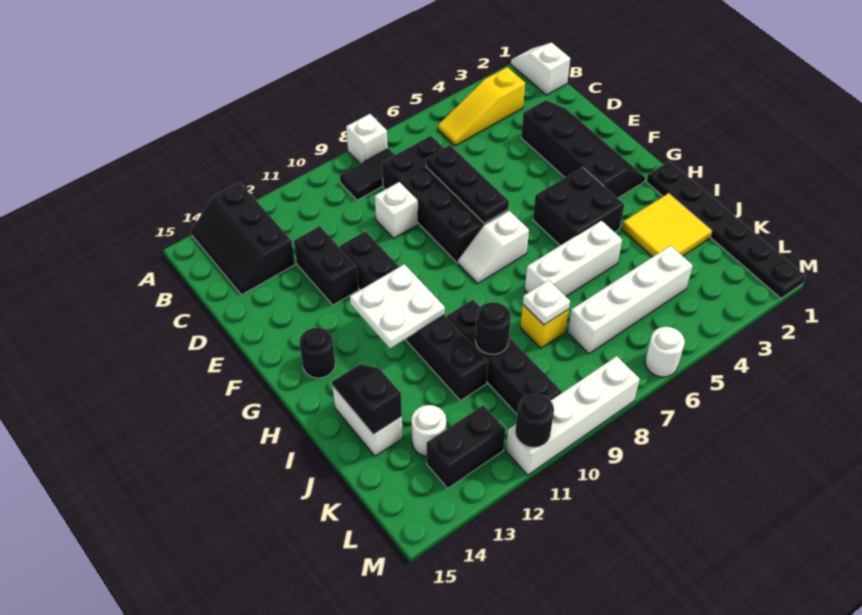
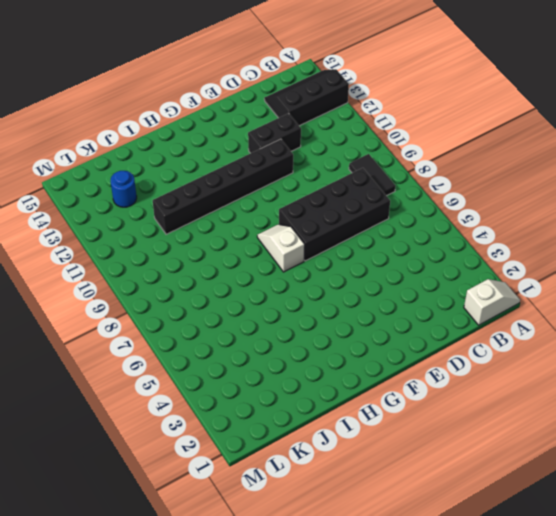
blue 1x1 round brick [111,171,137,207] -> white 1x1 round brick [411,405,446,456]
none -> white 1x1 brick [346,114,388,164]
none -> yellow 1x3 slope [438,67,525,146]
none -> black 2x4 slope [521,100,645,198]
none -> white 1x1 brick [375,182,418,238]

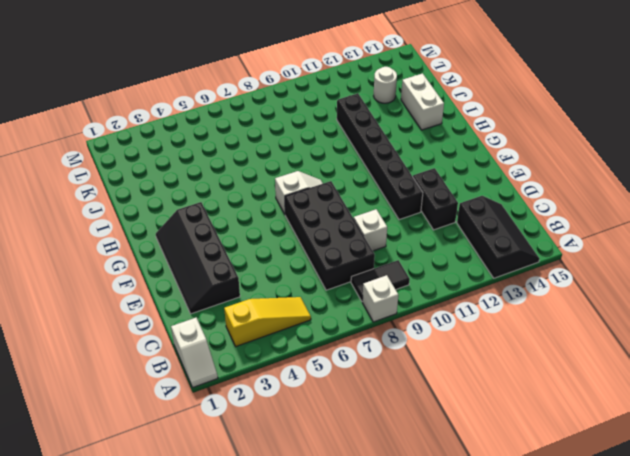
none -> black 2x2 brick [533,167,624,245]
none -> black 1x1 round brick [299,328,335,378]
none -> black 1x6 plate [647,161,806,298]
none -> yellow 2x2 tile [622,193,712,257]

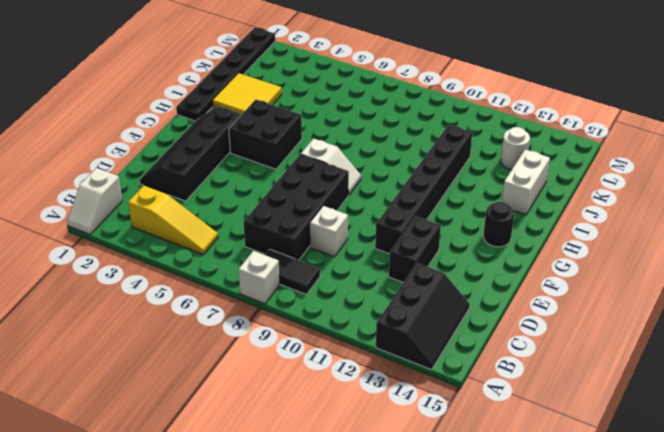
none -> white 1x3 brick [525,220,622,296]
none -> black 1x4 brick [447,300,562,414]
none -> yellow 1x1 brick [520,305,569,348]
none -> white 1x4 brick [568,246,693,354]

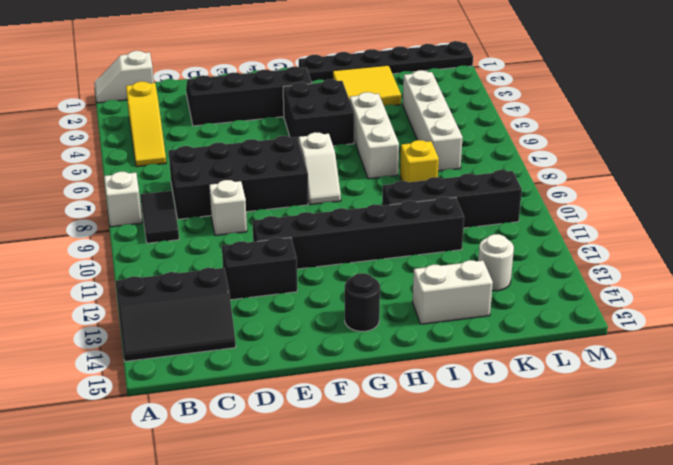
none -> black 1x2 brick [427,405,505,488]
none -> white 1x1 round brick [645,327,685,377]
none -> white 1x4 brick [506,356,640,475]
none -> black 1x3 plate [426,145,509,223]

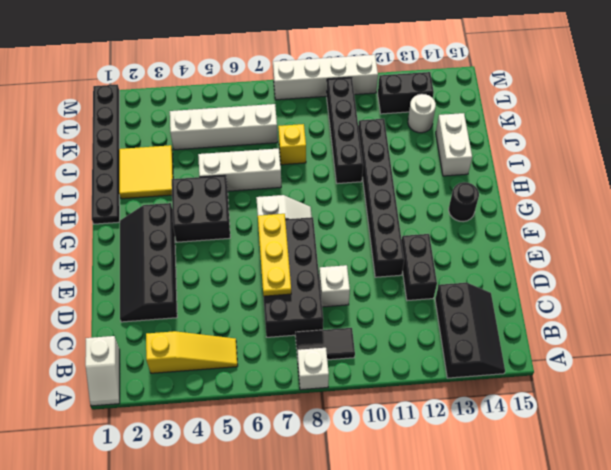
yellow 1x3 plate [258,214,291,296] -> black 1x3 plate [426,145,509,223]
none -> white 1x1 round brick [645,327,685,377]
none -> white 2x2 plate [350,264,445,348]
none -> black 1x2 slope [332,364,402,435]
none -> white 1x1 plate [523,280,570,325]

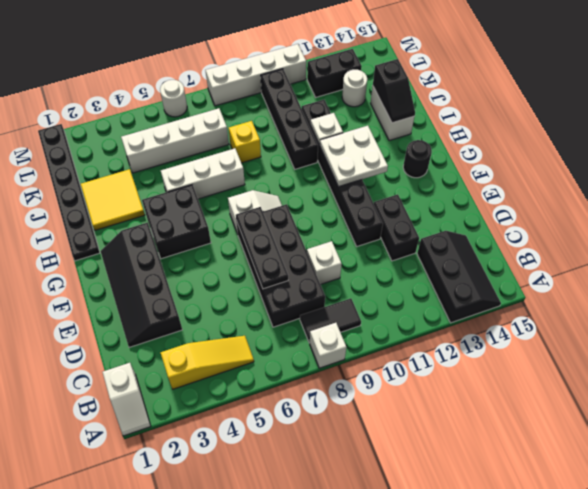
white 1x1 plate [311,113,343,144] -> white 1x1 plate moved to [523,280,570,325]
none -> black 1x1 round brick [475,302,511,354]
none -> black 1x1 round brick [515,394,554,447]

